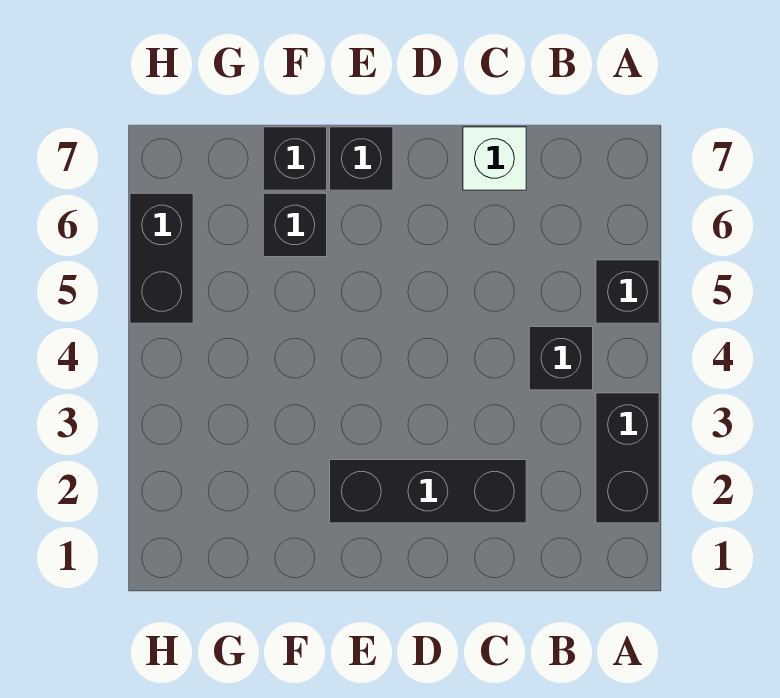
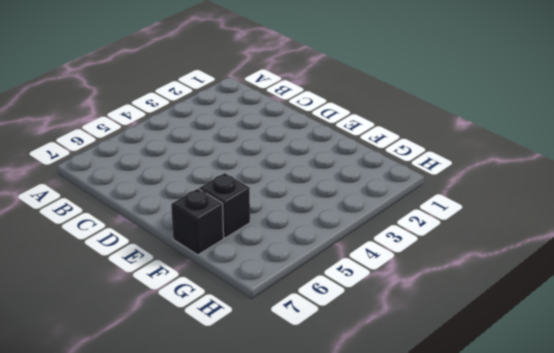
none -> black 1x2 brick [596,393,659,523]
none -> black 1x1 brick [596,260,659,323]

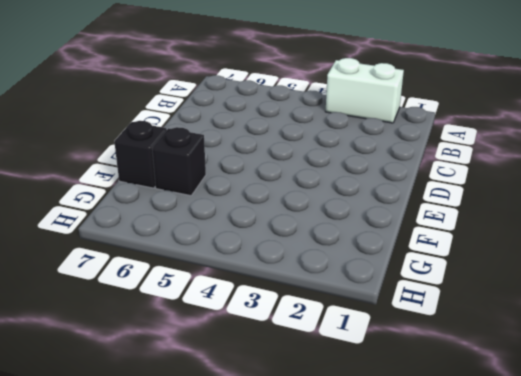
white 1x2 brick [325,58,404,123] -> black 1x2 brick [596,393,659,523]
none -> black 1x1 brick [596,260,659,323]
none -> black 1x1 brick [529,327,593,390]

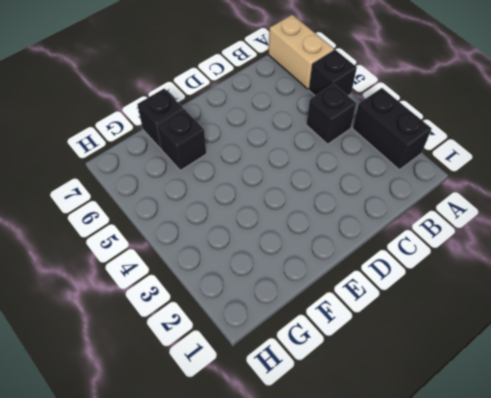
tan 1x2 brick [268,15,334,89] -> none
none -> black 1x3 brick [330,460,526,523]
none -> white 1x1 brick [463,127,526,190]

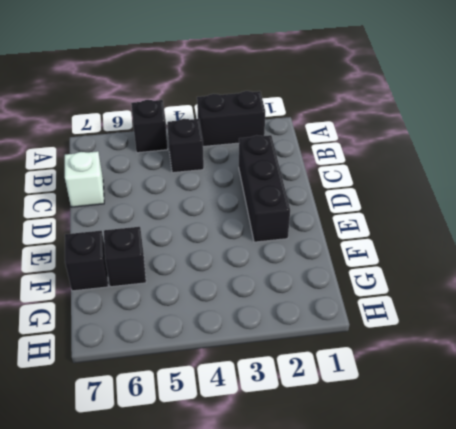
none -> black 1x1 brick [330,127,393,190]
none -> black 1x2 brick [130,193,193,323]

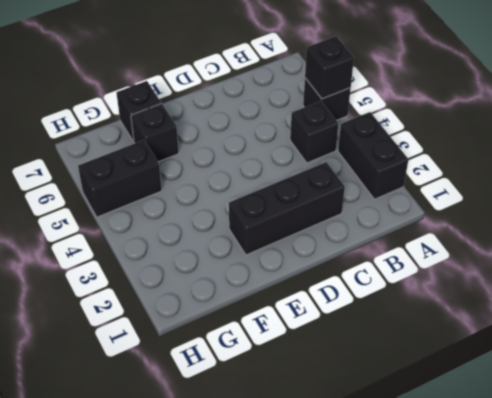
black 1x1 brick [305,36,354,99] -> black 1x1 brick moved to [330,127,393,190]
black 1x2 brick [78,140,162,217] -> black 1x2 brick turned to [130,193,193,323]
none -> white 1x1 brick [463,127,526,190]

